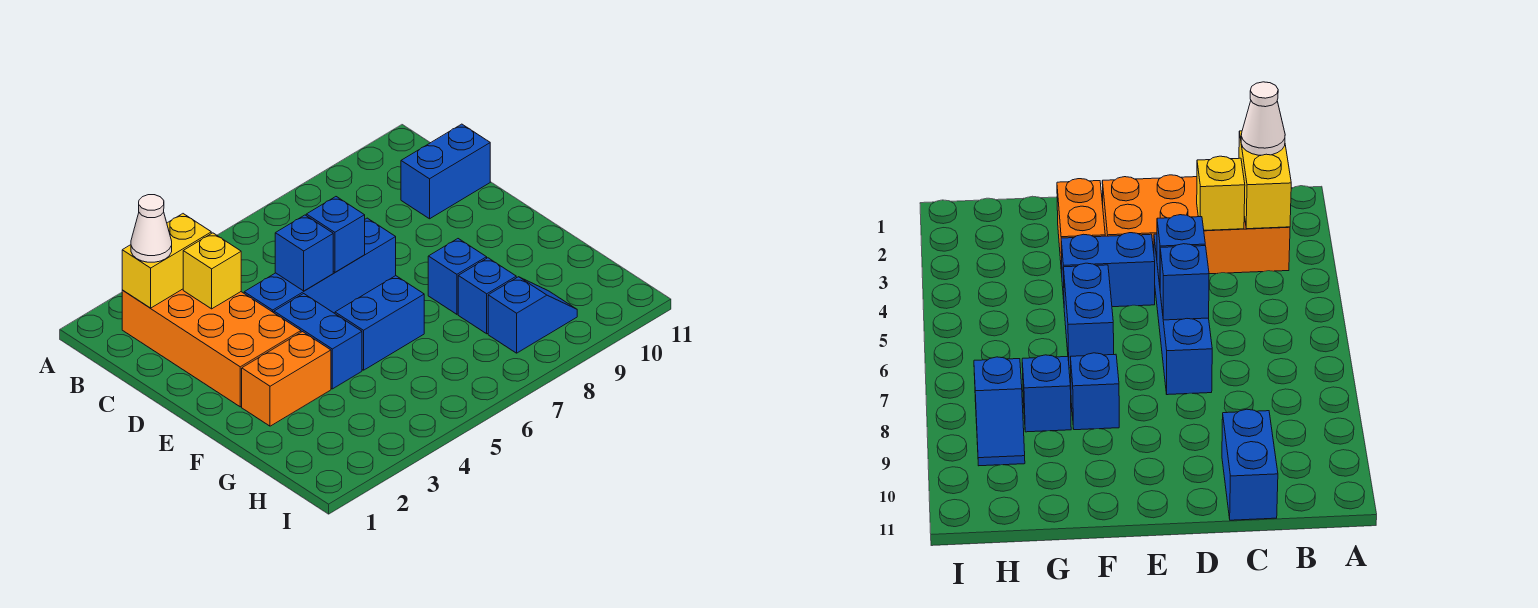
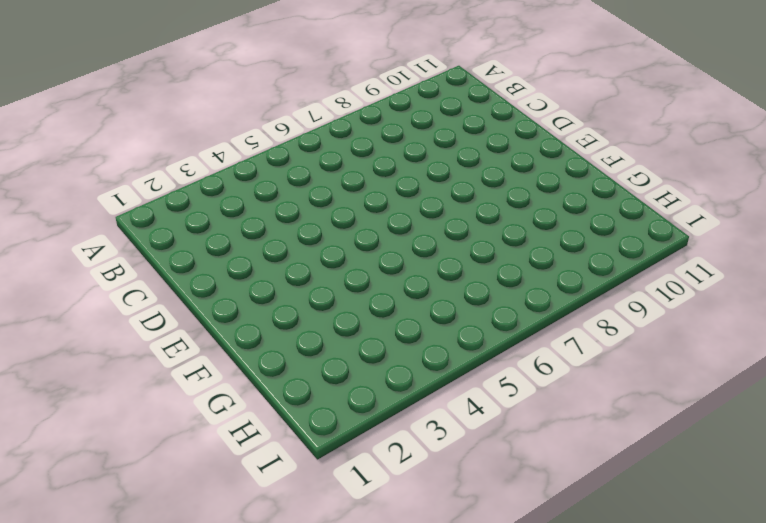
none -> orange 2x4 brick [122,289,301,407]
none -> blue 1x2 brick [401,124,490,219]
none -> blue 1x4 brick [244,218,396,313]

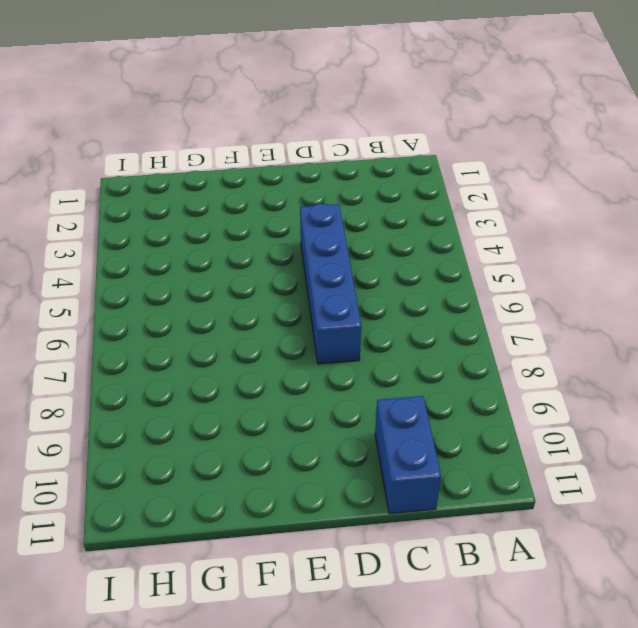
none -> orange 2x4 brick [122,289,301,407]
none -> blue 1x2 brick [274,294,362,389]
none -> orange 1x2 brick [242,332,331,426]

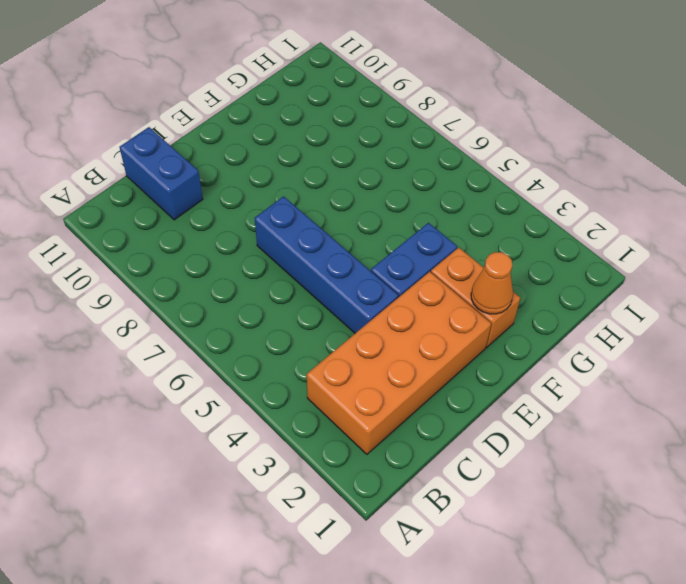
orange 1x1 cone [471,252,513,314] -> none
none -> blue 1x2 brick [335,276,424,370]
none -> blue 1x1 brick [428,239,487,314]
none -> blue 1x1 brick [458,258,516,334]

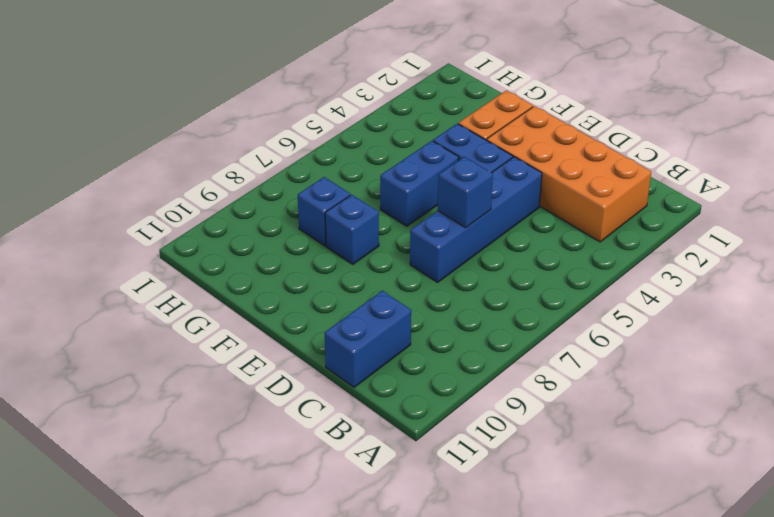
none -> blue 1x2 slope [488,277,577,353]
none -> yellow 1x2 brick [122,214,211,308]
none -> yellow 1x1 brick [183,233,241,309]

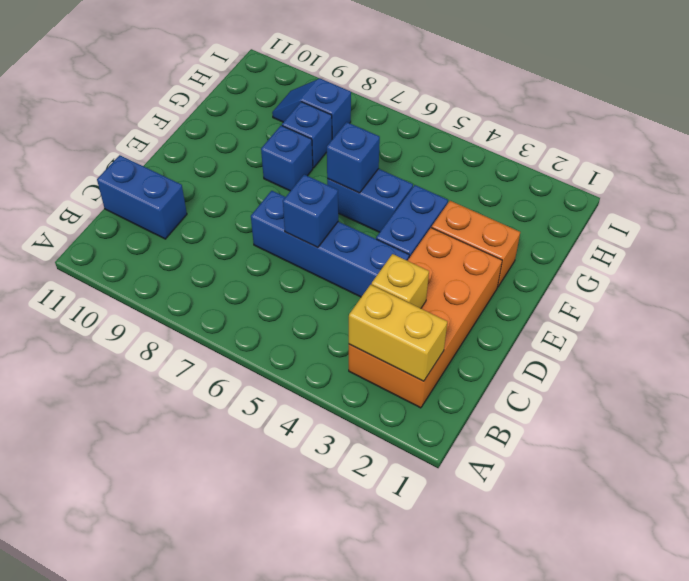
blue 1x1 brick [327,122,380,193] -> blue 1x1 brick moved to [275,215,333,291]
none -> white 1x1 cone [131,195,172,262]

